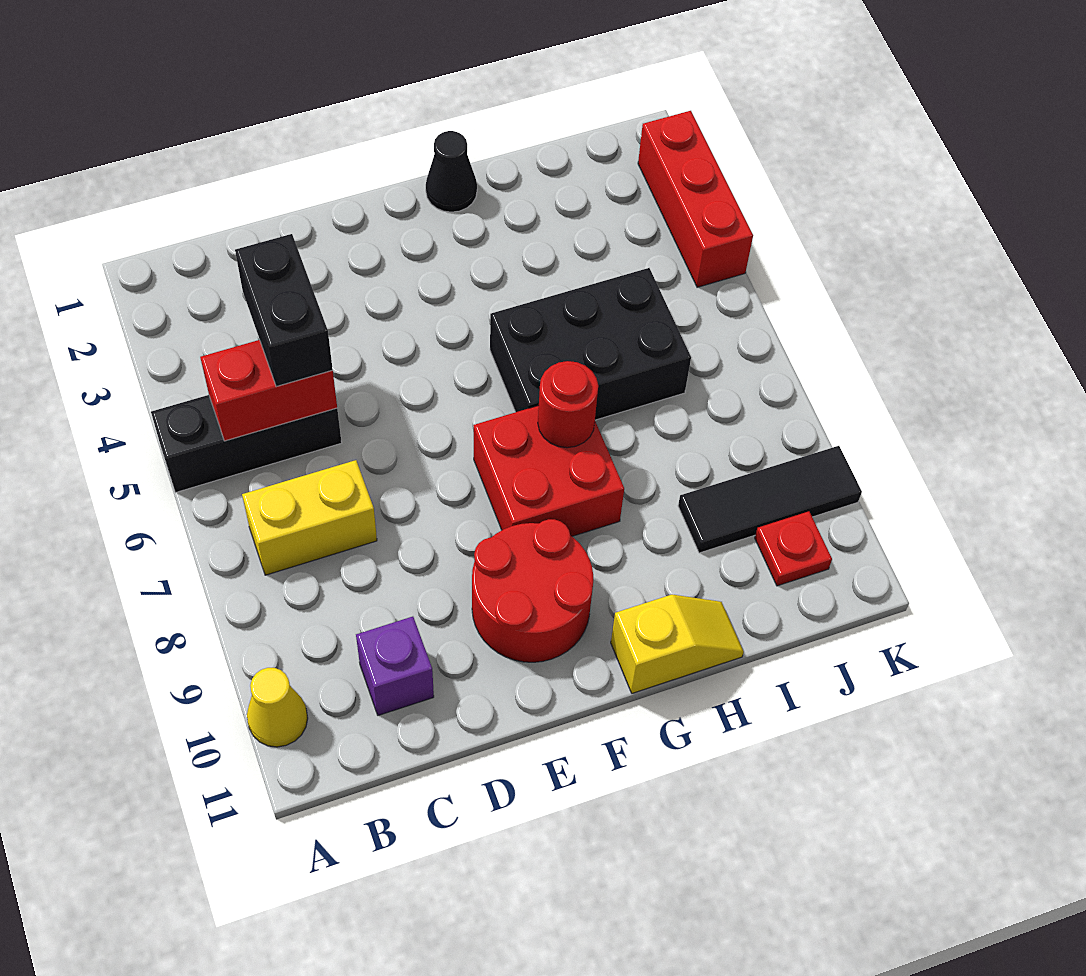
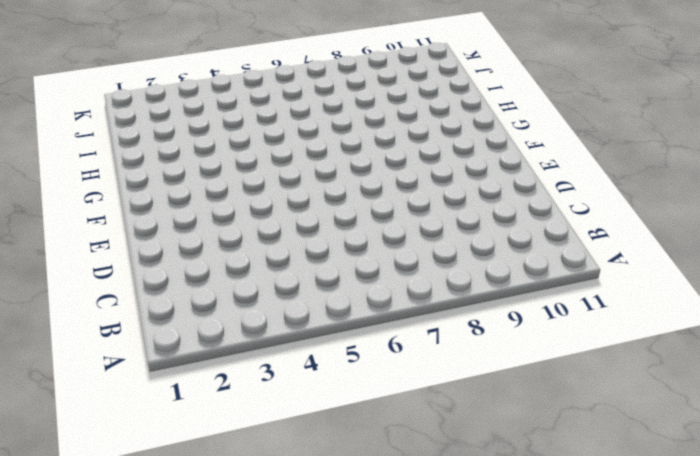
none -> black 1x3 brick [151,395,342,493]
none -> yellow 1x1 cone [247,668,308,747]
none -> yellow 1x2 brick [242,460,377,575]

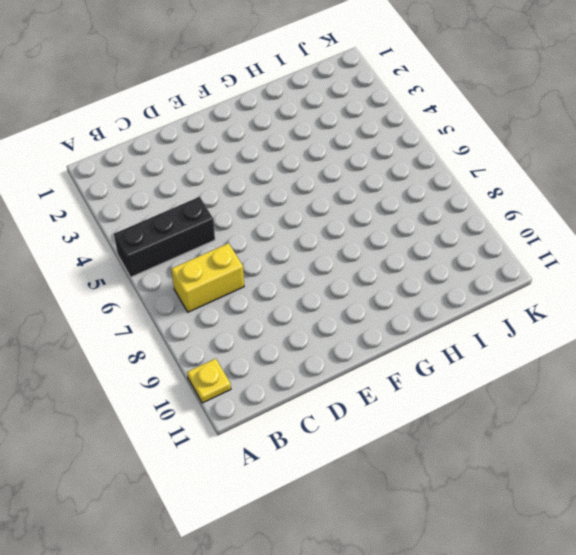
yellow 1x1 plate [187,359,231,403] -> yellow 1x1 cone [247,668,308,747]
none -> purple 1x1 brick [356,617,434,715]
none -> red 2x2 round brick [472,519,593,662]
none -> red 2x2 brick [473,405,624,536]

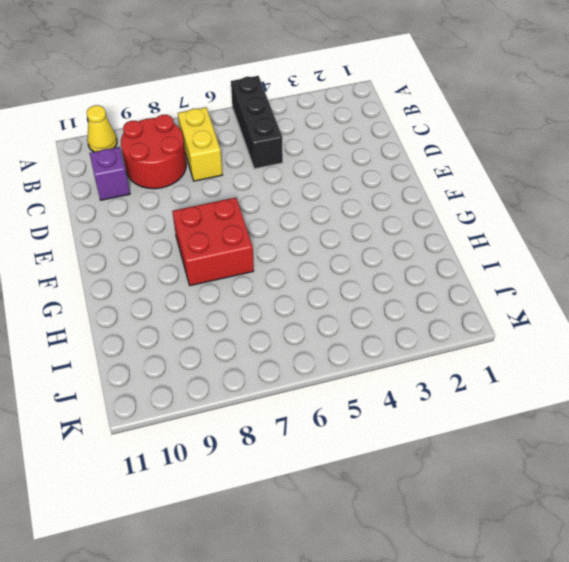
red 2x2 round brick [121,115,186,189] -> red 2x2 round brick moved to [472,519,593,662]
none -> black 1x1 cone [426,131,477,212]
none -> black 2x3 brick [490,268,691,420]
none -> yellow 1x2 slope [611,595,744,693]

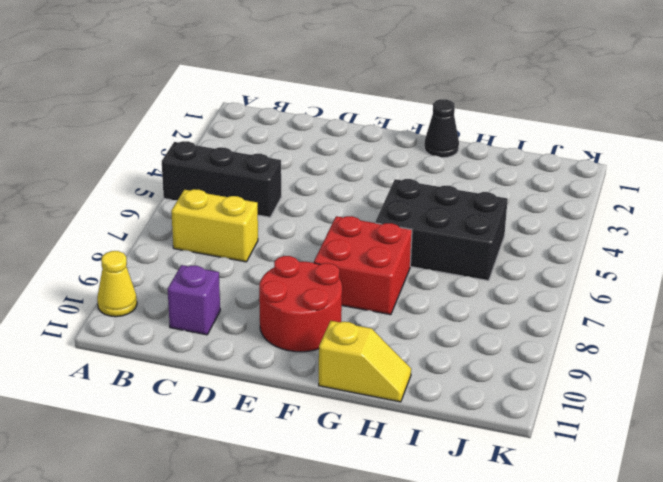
none -> black 1x3 tile [678,446,862,553]
none -> red 1x1 plate [755,511,832,586]
none -> red 1x3 brick [638,111,753,287]

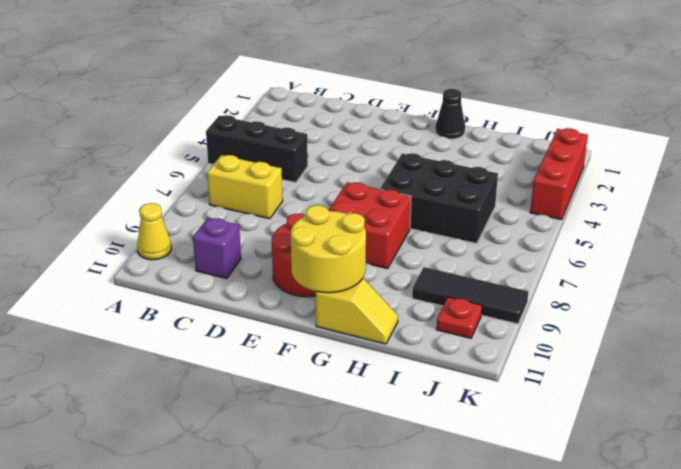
yellow 2x2 round brick [291,205,366,293] -> none
none -> red 1x2 brick [200,340,337,441]
none -> red 1x1 round brick [538,361,598,448]
none -> black 1x2 brick [235,234,333,387]

